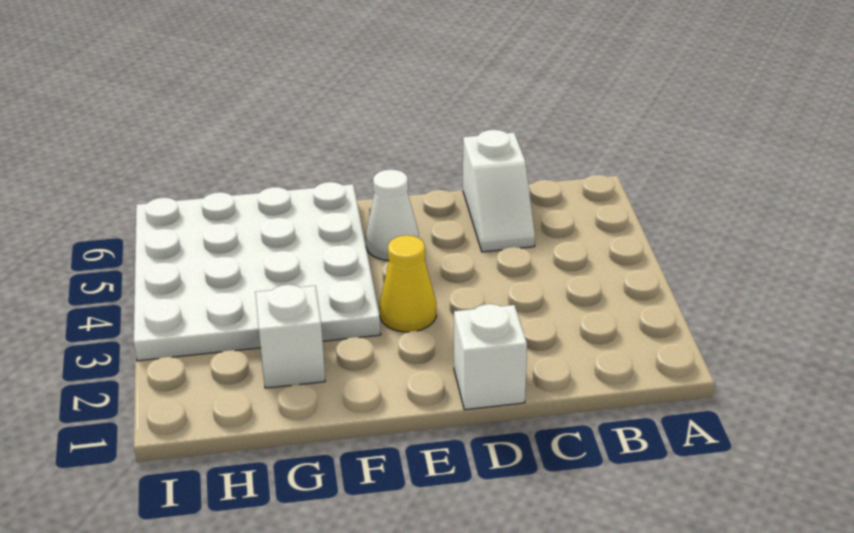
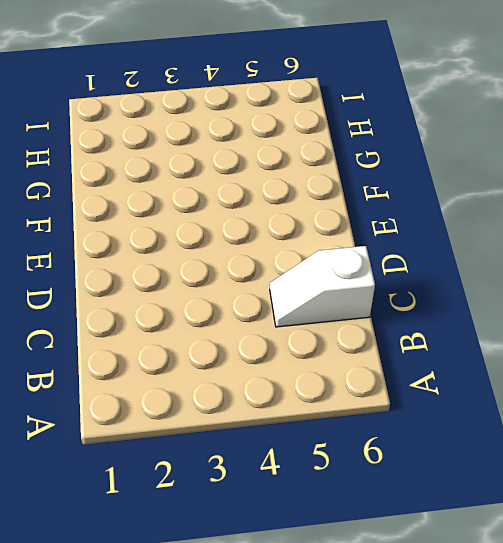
none -> white 1x1 brick [454,304,527,410]
none -> yellow 1x1 cone [380,235,436,332]

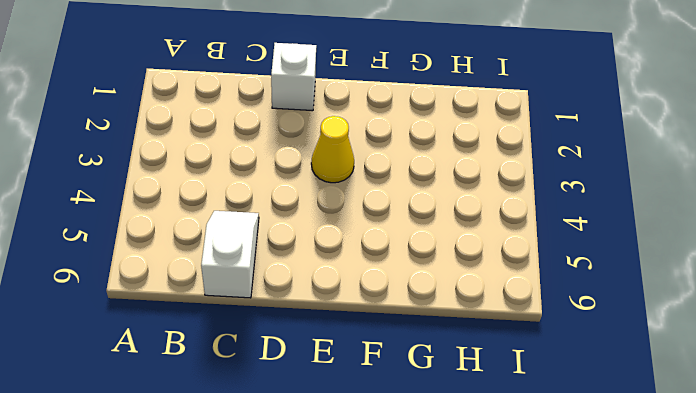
none -> white 1x1 cone [366,169,419,261]
none -> white 4x4 plate [134,182,381,361]

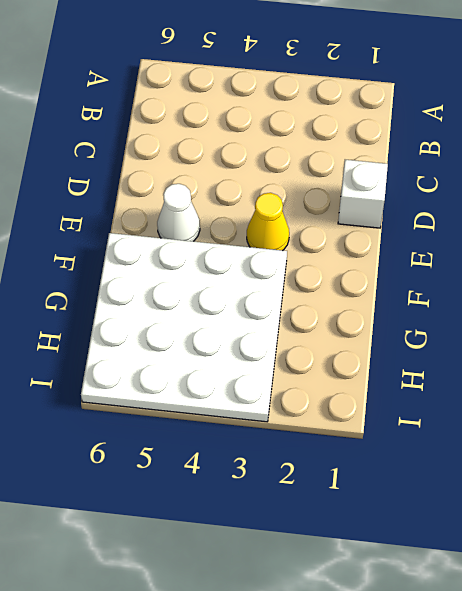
none -> white 1x2 slope [463,130,535,252]
none -> white 1x1 brick [255,285,325,388]

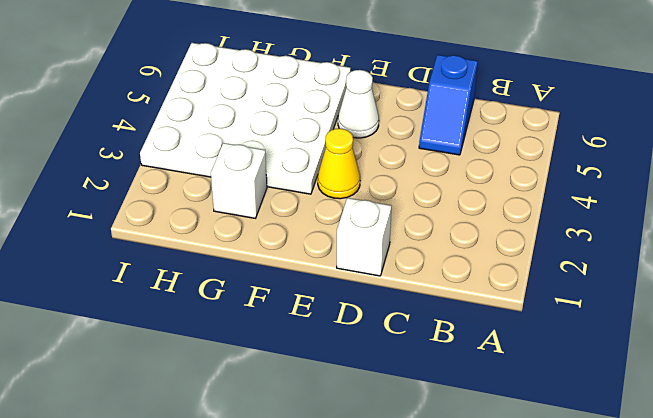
blue 1x2 slope [419,55,478,155] -> white 1x2 slope [463,130,535,252]

